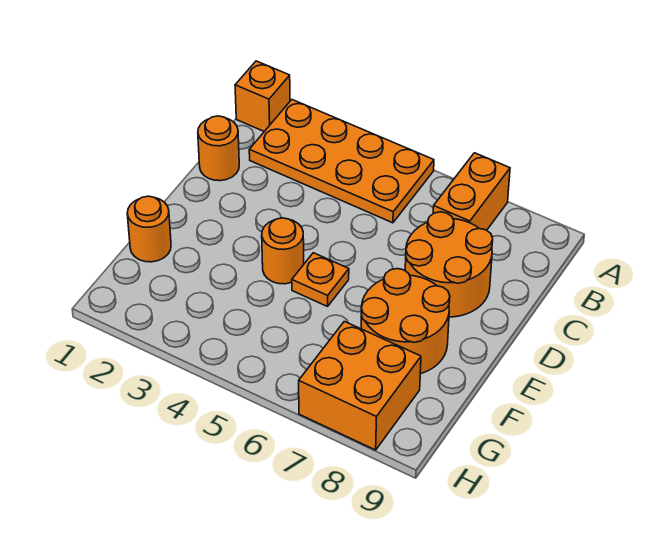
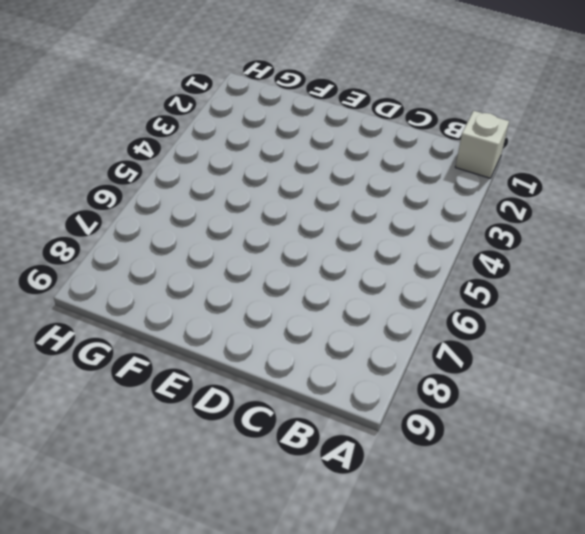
white 1x1 brick [455,111,509,178] -> orange 1x1 brick [235,61,290,131]
none -> orange 2x4 plate [249,100,434,223]
none -> orange 1x2 brick [433,153,510,230]

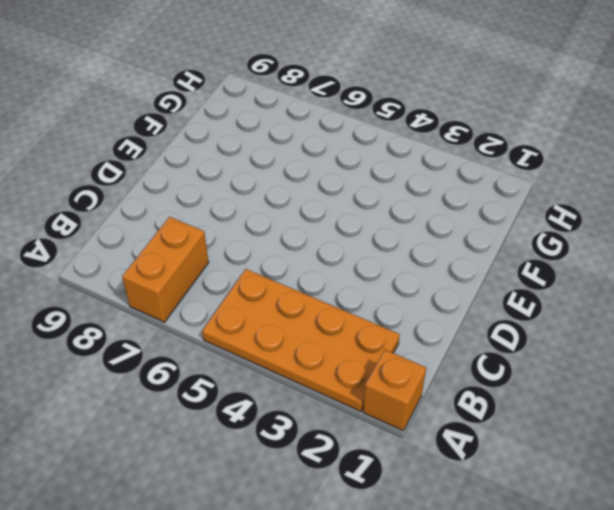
none -> orange 1x1 round brick [198,116,239,181]
none -> orange 2x2 round brick [405,212,493,317]

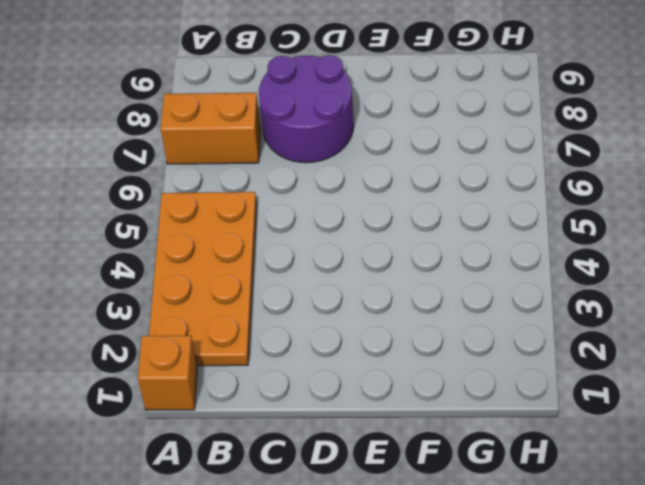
purple 2x2 round brick [259,55,354,163] -> orange 2x2 round brick [405,212,493,317]
none -> orange 1x1 round brick [198,116,239,181]
none -> orange 1x1 round brick [262,218,304,284]

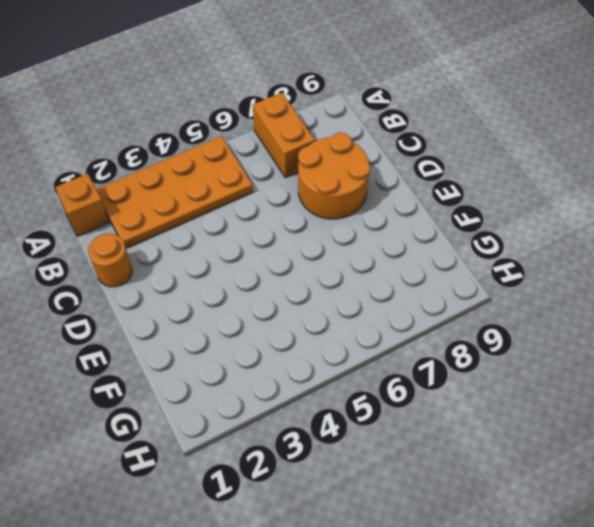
none -> orange 1x1 round brick [262,218,304,284]
none -> orange 1x1 plate [292,253,349,306]

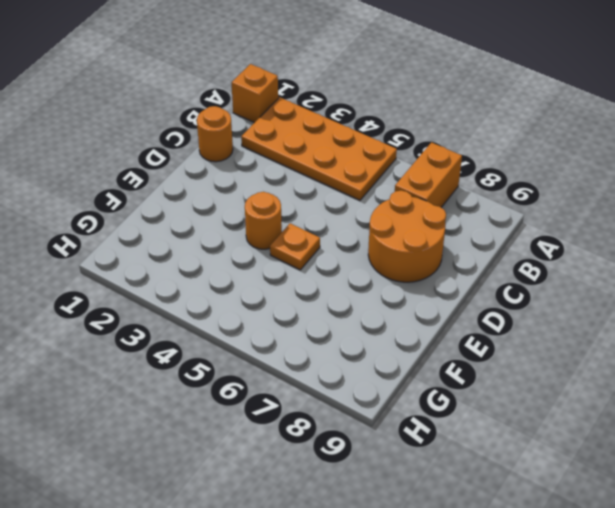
none -> orange 2x2 round brick [361,269,450,374]
none -> orange 1x1 round brick [127,196,171,262]

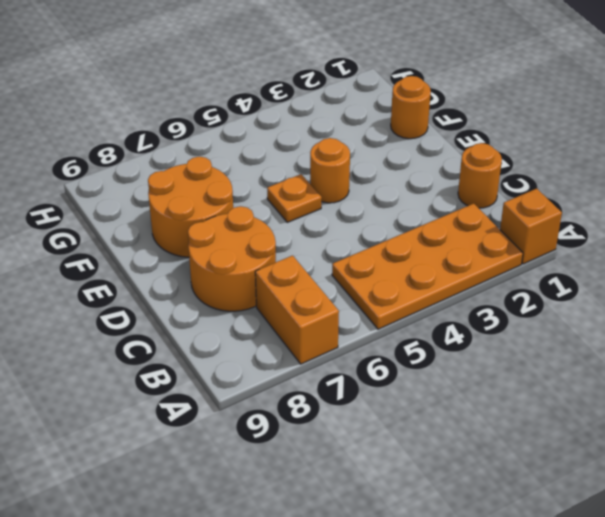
none -> orange 2x2 brick [299,321,421,450]

